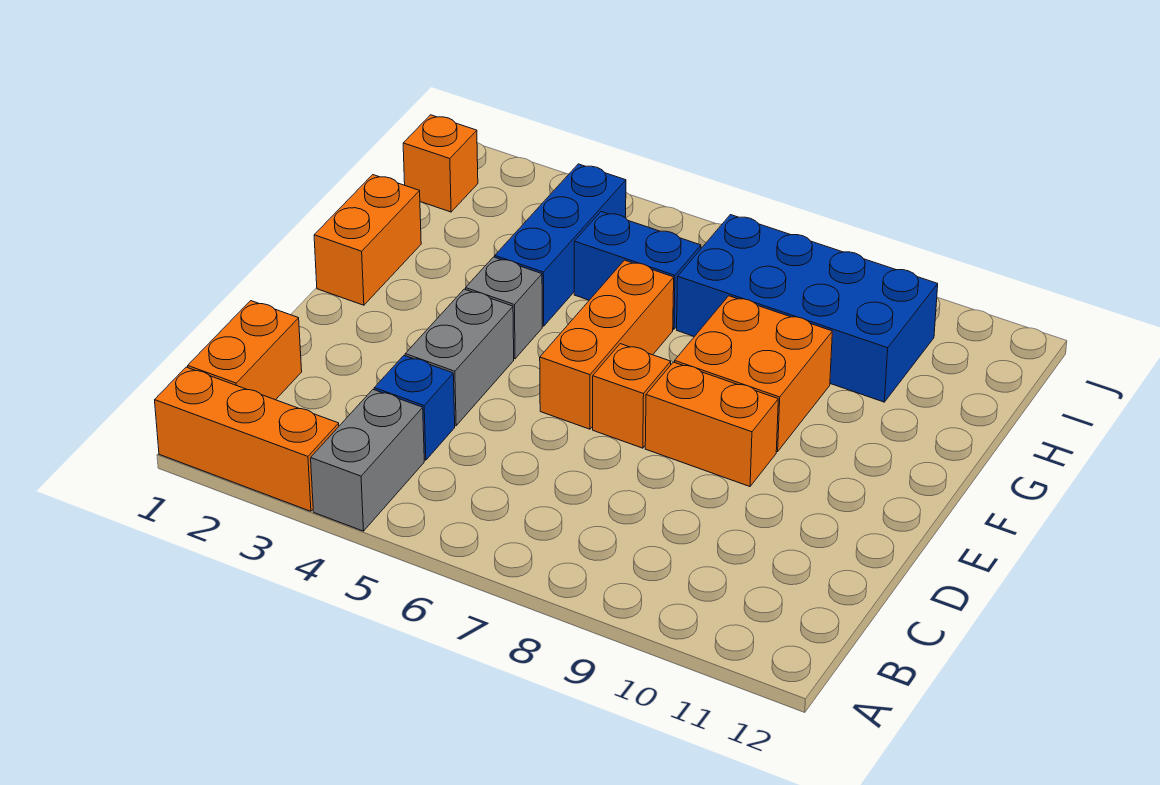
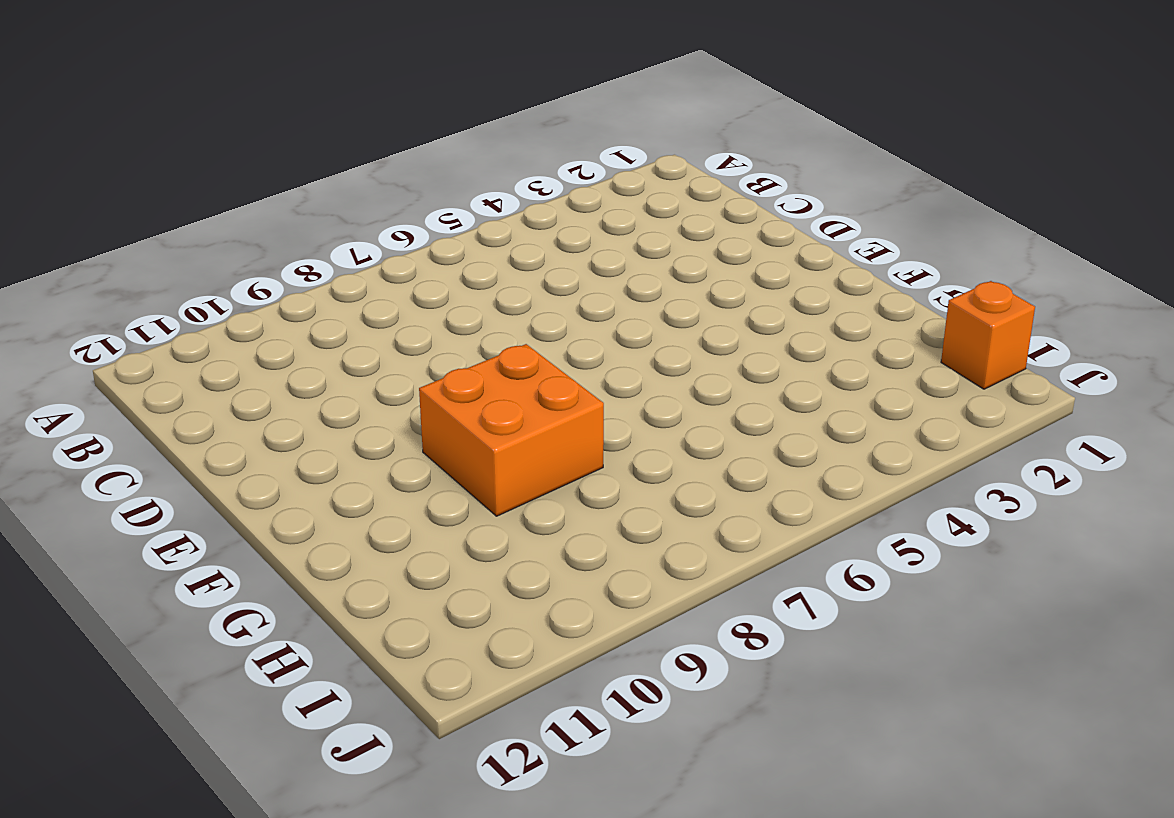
none -> orange 1x3 brick [155,367,339,511]
none -> grey 1x2 brick [311,390,424,531]
none -> orange 1x2 brick [188,301,302,400]

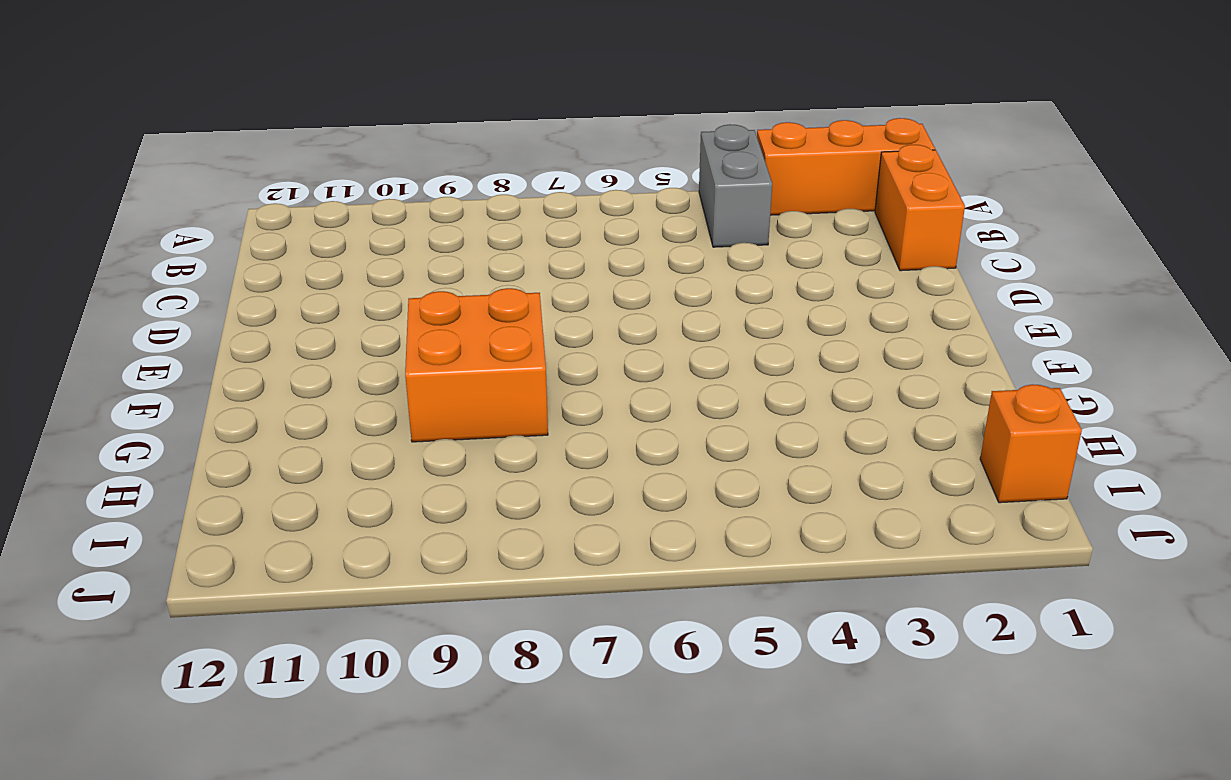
none -> blue 1x1 brick [374,356,455,460]
none -> grey 1x2 brick [405,289,514,426]
none -> orange 1x3 brick [540,260,674,429]

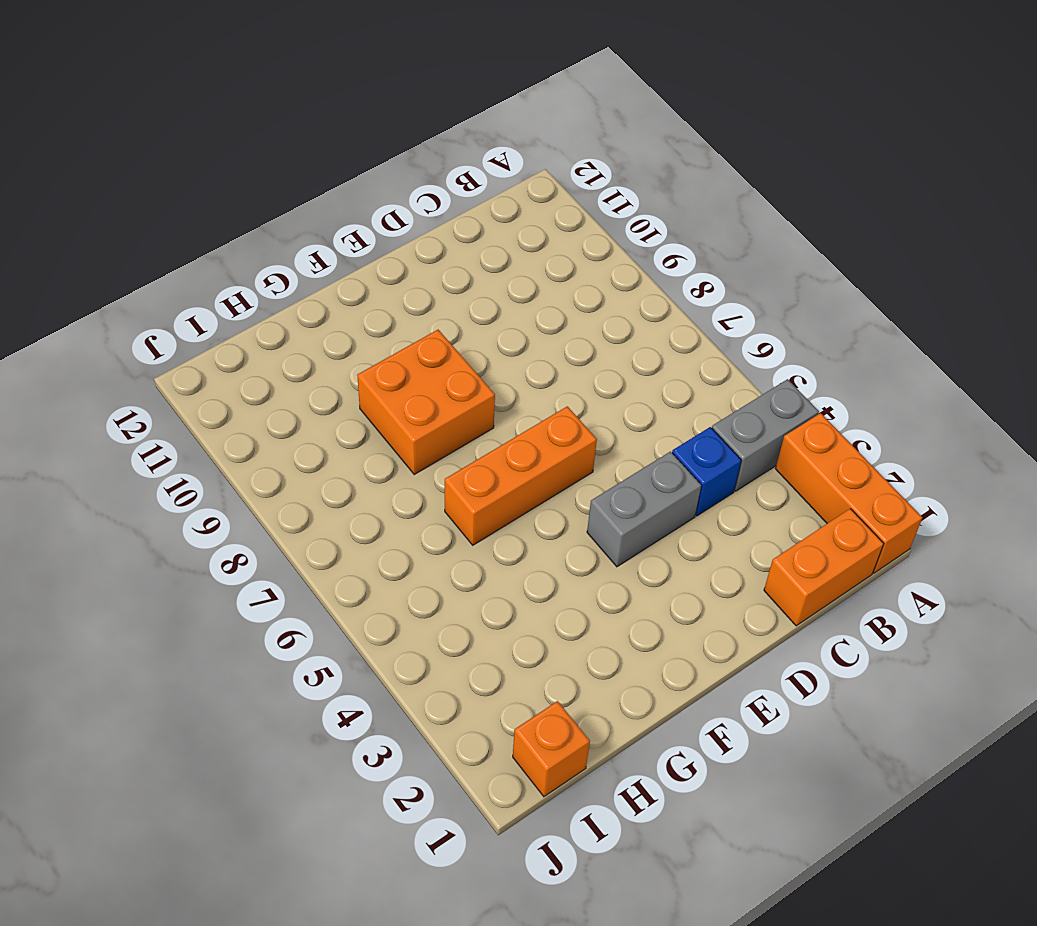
none -> orange 1x1 brick [593,344,671,448]
none -> orange 1x2 brick [645,362,778,487]
none -> orange 1x2 brick [314,175,421,305]

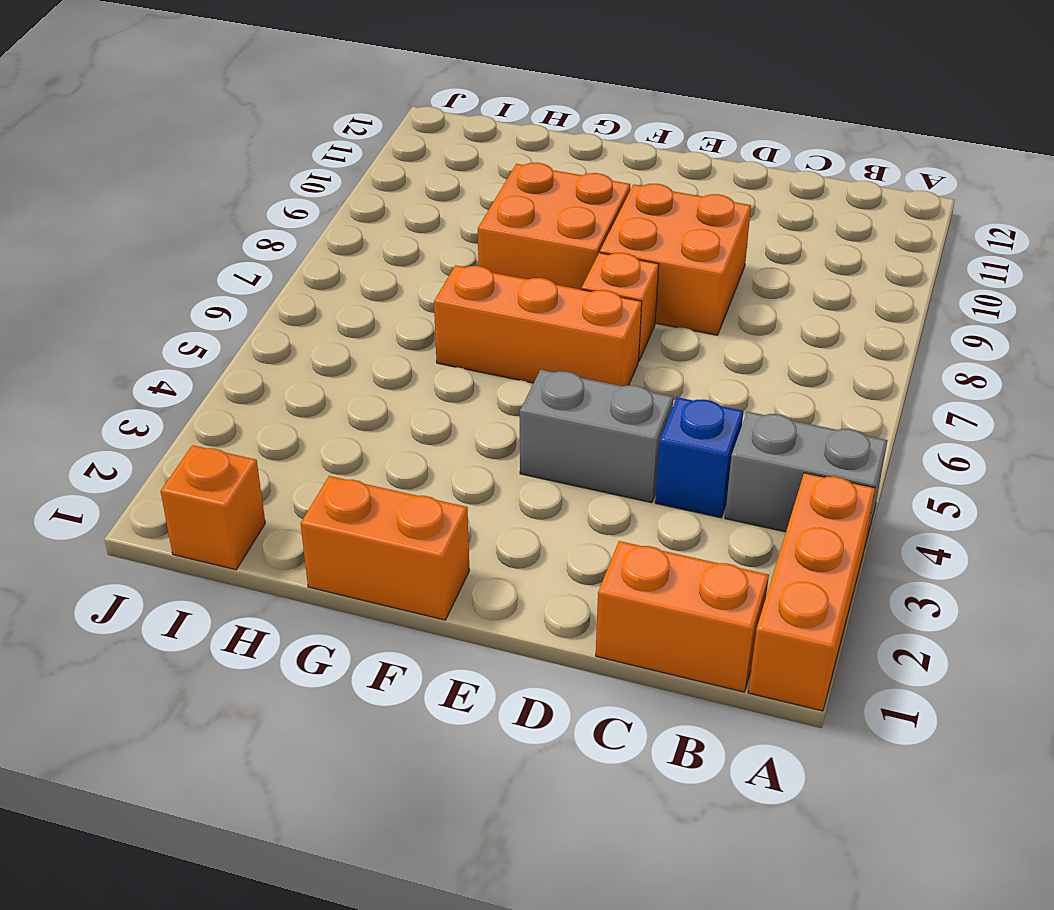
orange 2x2 brick [600,184,751,335] -> orange 1x2 brick [645,362,778,487]
none -> grey 1x1 brick [466,257,542,359]
none -> blue 1x3 brick [495,164,626,326]
none -> blue 1x2 brick [574,212,701,329]

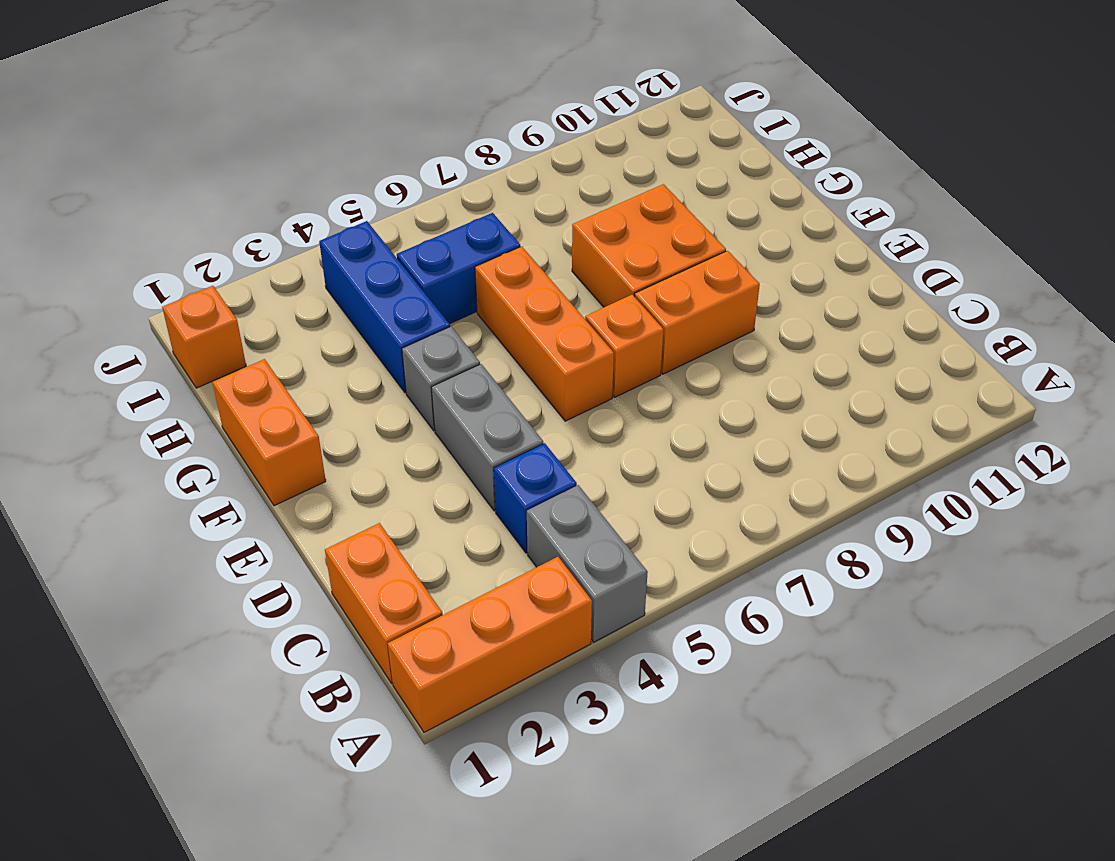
none -> blue 2x4 brick [677,215,938,402]

